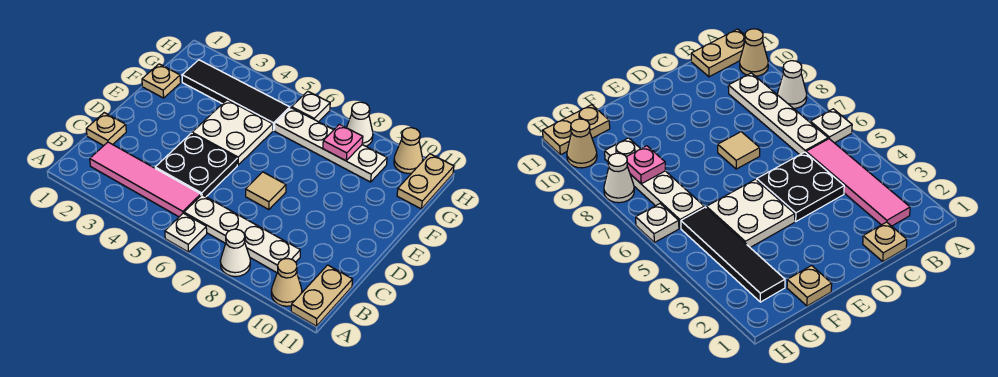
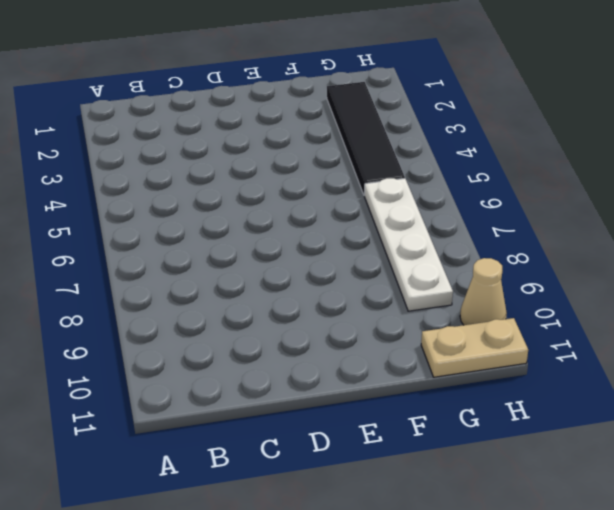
none -> white 1x1 plate [165,213,207,252]
none -> white 1x1 cone [220,229,250,277]
none -> tan 1x1 cone [271,259,302,306]

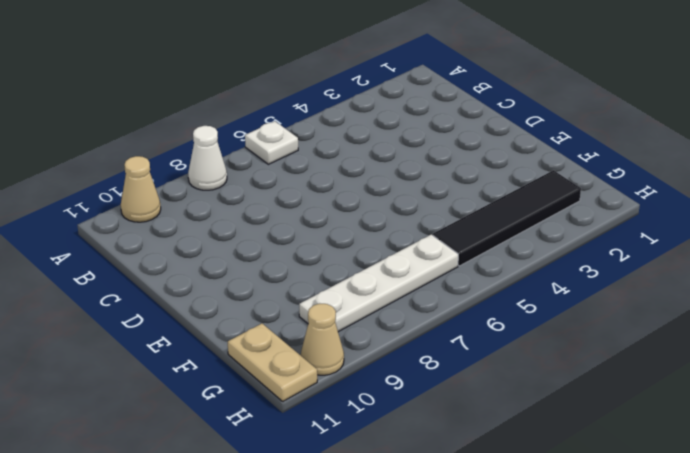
none -> tan 1x2 plate [291,265,353,326]
none -> pink 1x4 tile [90,142,201,217]
none -> white 1x4 plate [184,195,300,273]

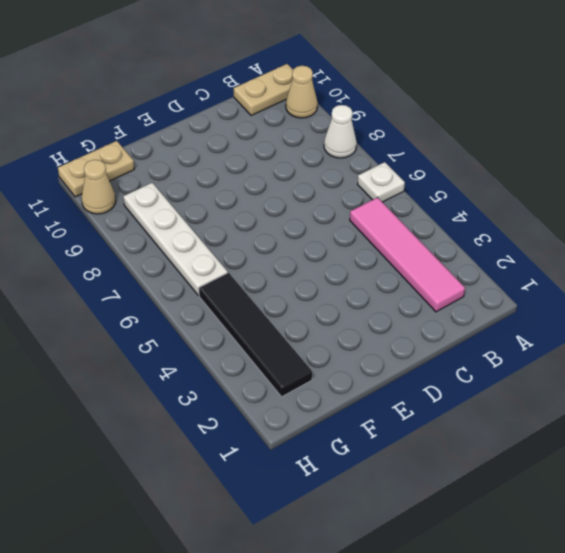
none -> white 1x4 plate [184,195,300,273]
none -> tan 1x1 plate [86,113,126,146]
none -> black 2x2 plate [155,133,237,197]

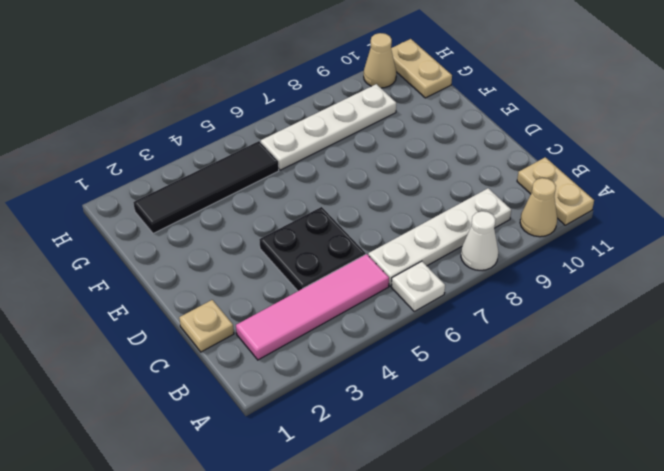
none -> tan 1x1 tile [246,172,286,210]
none -> white 2x2 plate [192,100,273,165]
none -> tan 1x1 plate [142,64,181,98]

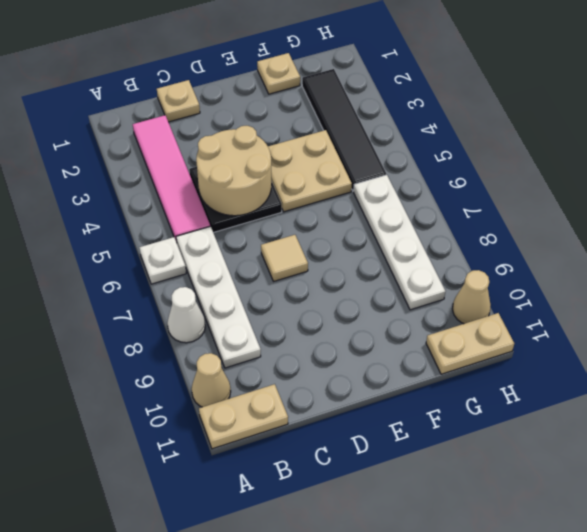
tan 2x2 round brick [196,126,272,216] -> none
tan 2x2 plate [268,130,352,212] -> white 2x2 plate [192,100,273,165]
none -> white 1x1 plate [292,91,330,122]
none -> white 1x1 cone [347,102,373,146]
none -> pink 1x1 plate [323,124,363,161]

